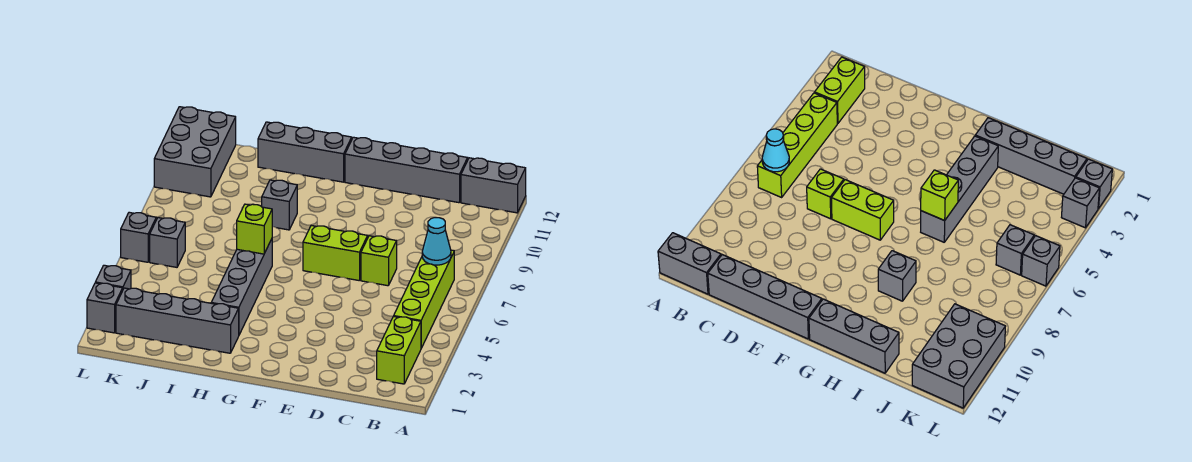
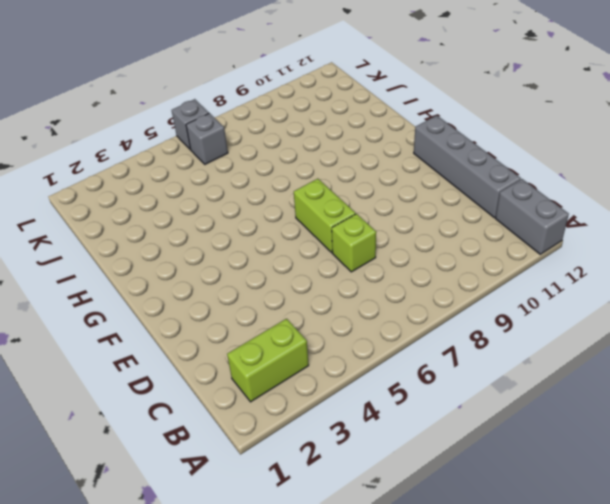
none -> lime 1x4 brick [394,250,454,348]
none -> grey 1x3 brick [258,122,352,182]
none -> grey 1x4 brick [116,288,239,353]

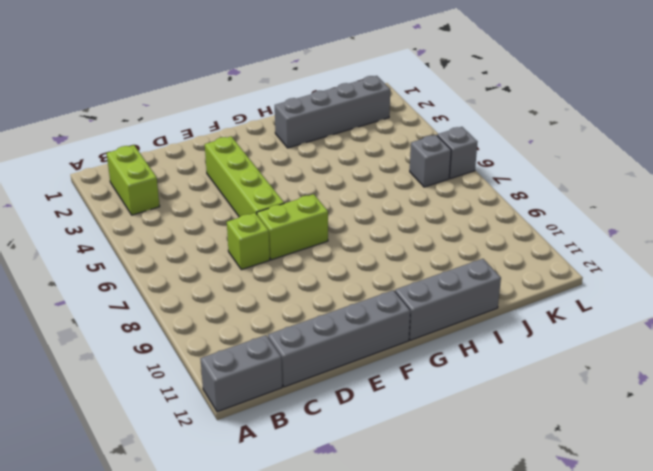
lime 1x4 brick [205,136,284,217] -> lime 1x4 brick moved to [394,250,454,348]
none -> grey 1x4 brick [211,239,272,335]
none -> grey 1x1 brick [262,180,297,230]
none -> grey 2x3 brick [154,107,236,197]

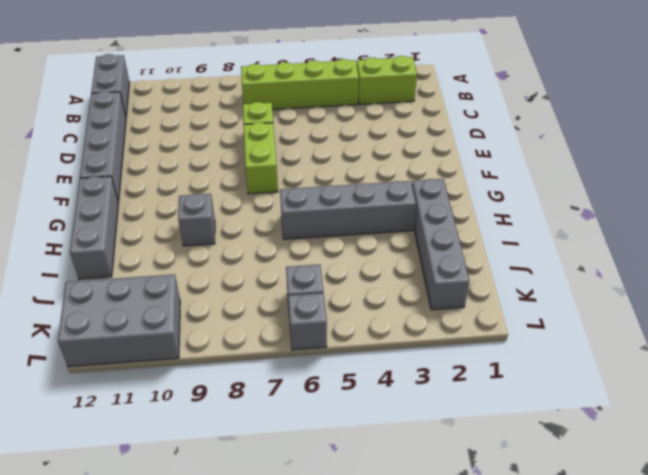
none -> grey 1x1 brick [87,283,123,333]
none -> grey 1x1 brick [95,265,131,289]
none -> cyan 1x1 cone [422,218,451,265]

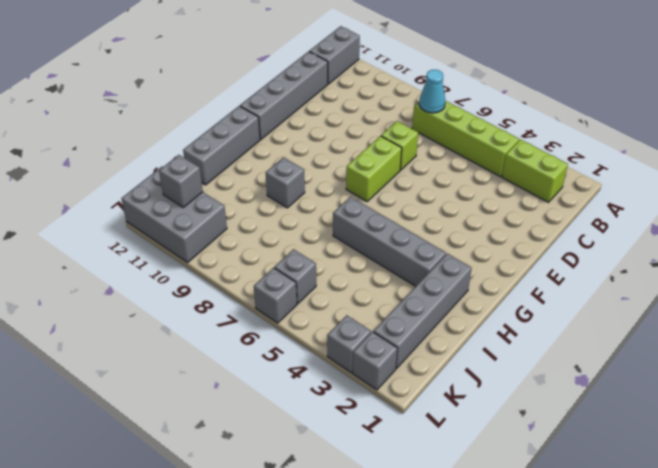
grey 1x1 brick [159,155,203,207] -> none
none -> lime 1x1 brick [237,204,272,254]

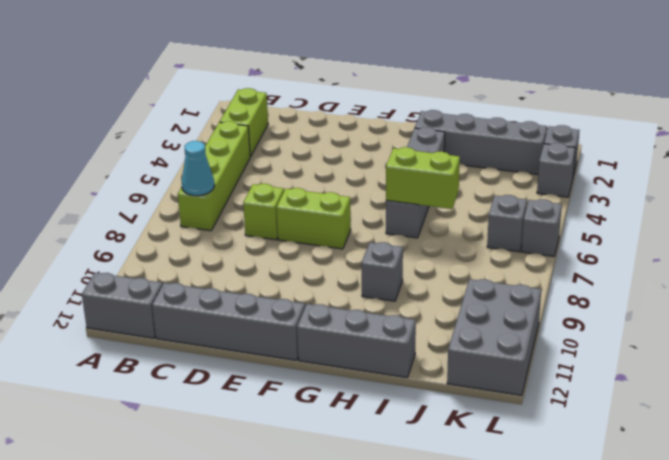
lime 1x2 brick [386,147,460,209] -> lime 1x1 brick [237,204,272,254]

